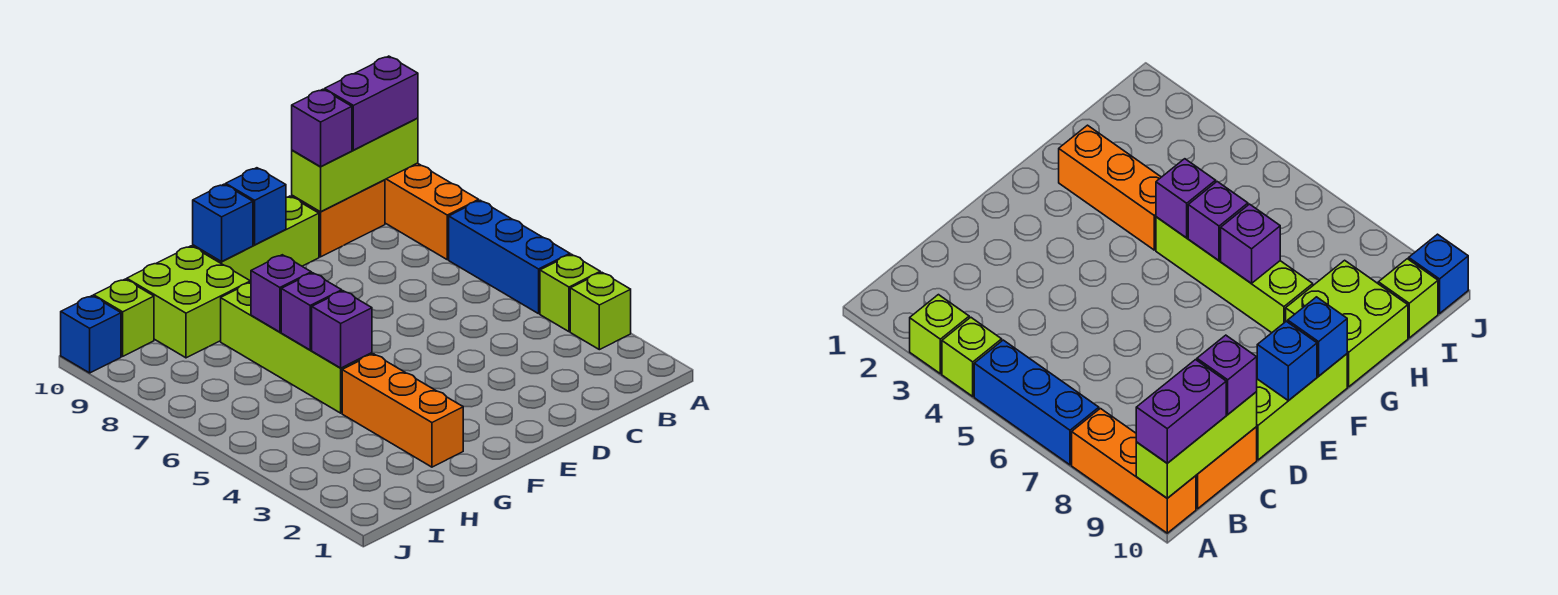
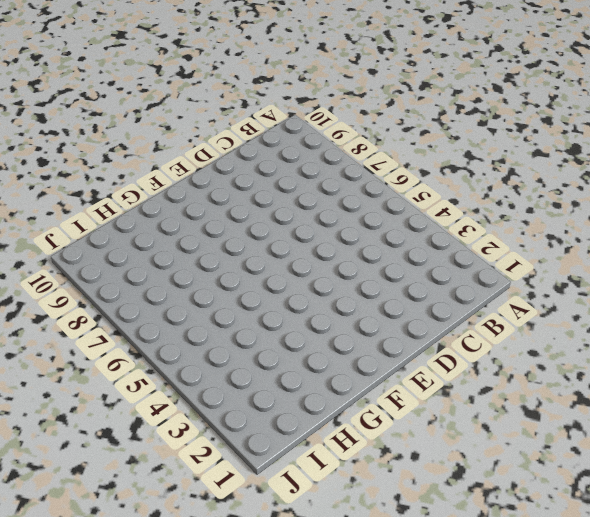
none -> lime 1x1 brick [570,272,631,350]
none -> lime 1x1 brick [540,254,600,332]
none -> blue 1x3 brick [449,200,570,314]

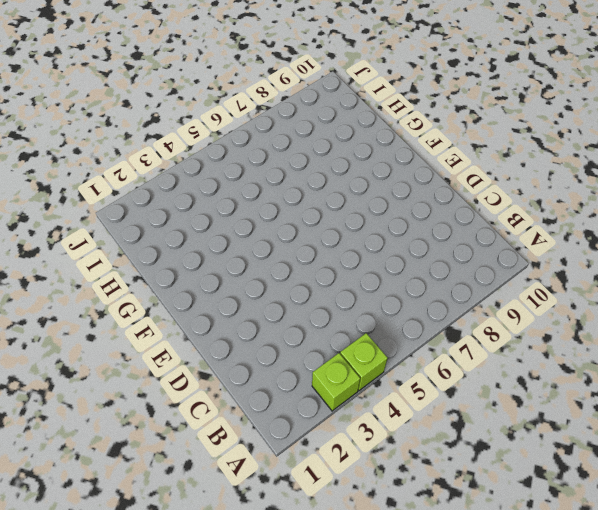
none -> blue 1x3 brick [449,200,570,314]
none -> orange 1x3 brick [385,163,479,260]
none -> orange 1x2 brick [292,180,385,257]

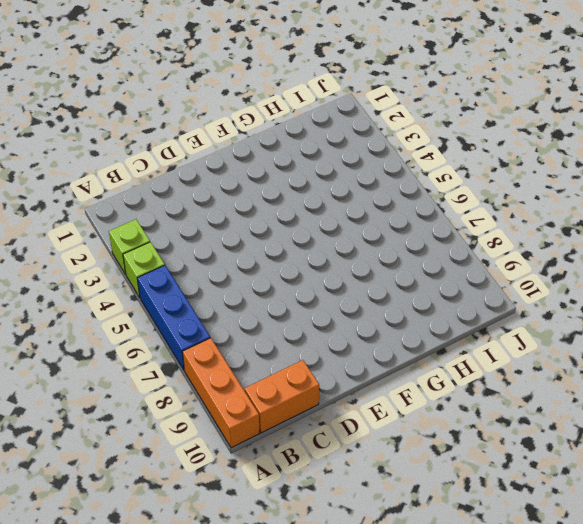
none -> lime 1x3 brick [193,196,319,282]
none -> orange 1x3 brick [342,354,463,467]
none -> lime 1x4 brick [221,282,372,413]

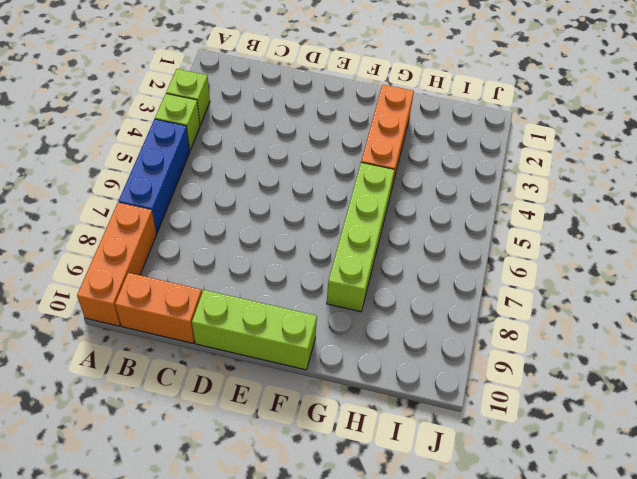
none -> lime 2x2 brick [127,246,250,358]
none -> lime 1x1 brick [94,279,154,356]
none -> blue 1x1 brick [61,296,121,373]

